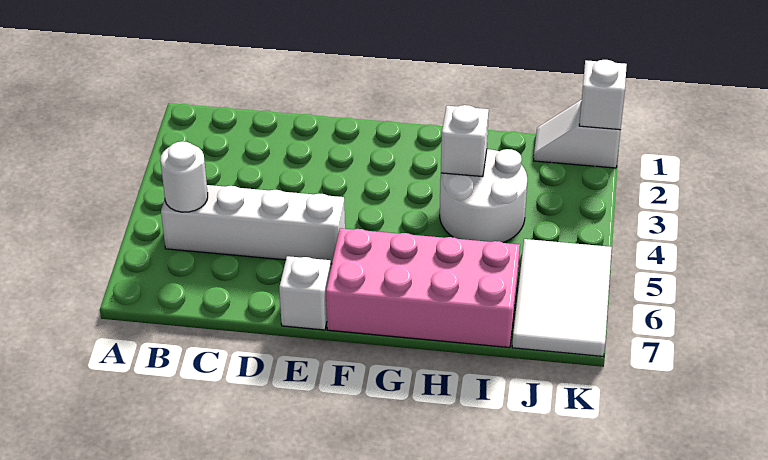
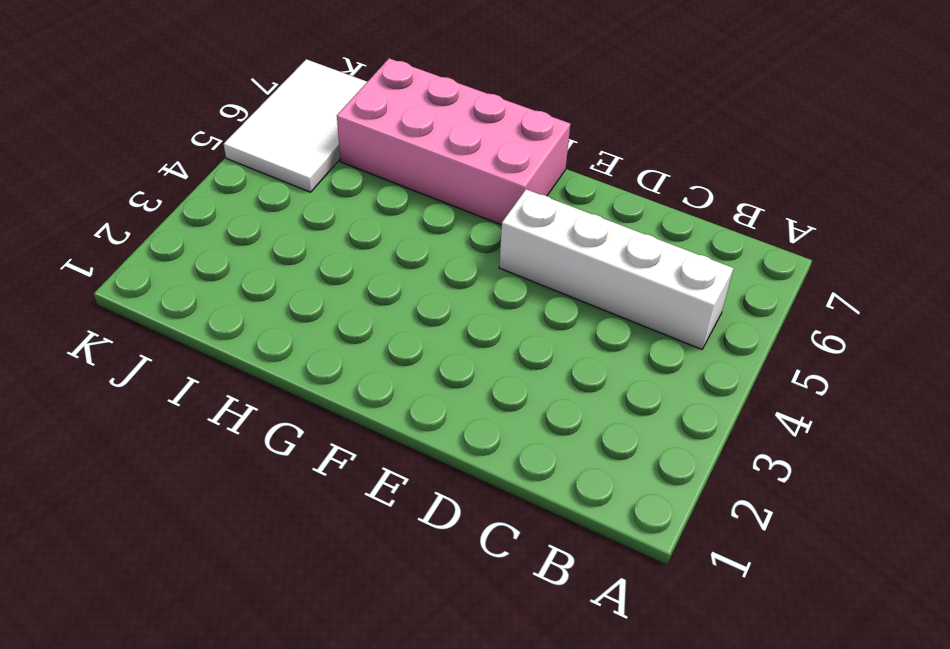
none -> white 1x1 brick [279,256,331,330]
none -> white 2x2 round brick [440,149,527,243]

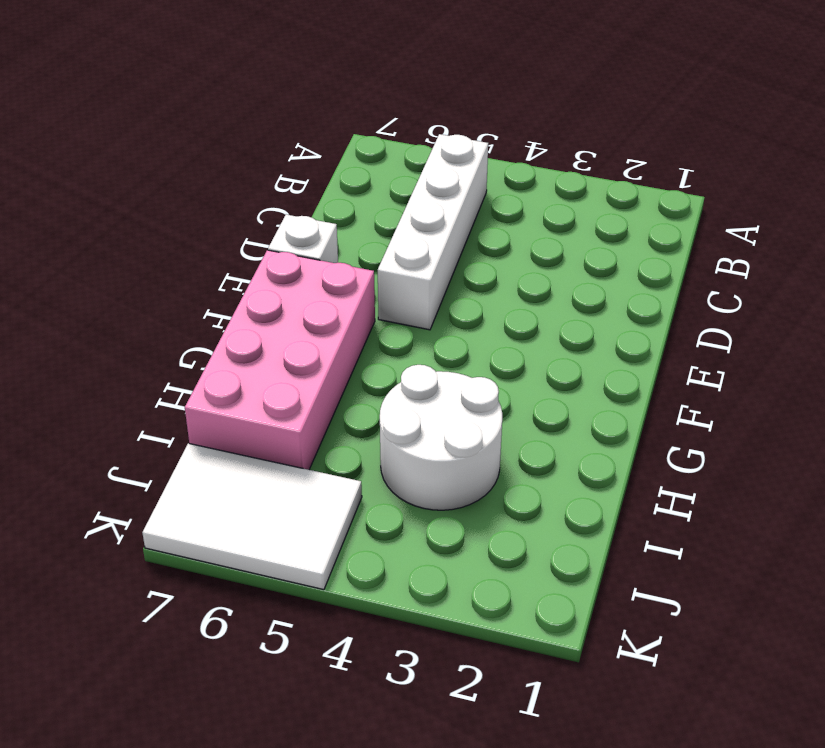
none -> white 1x2 slope [534,100,621,168]
none -> white 1x1 round brick [160,141,208,212]

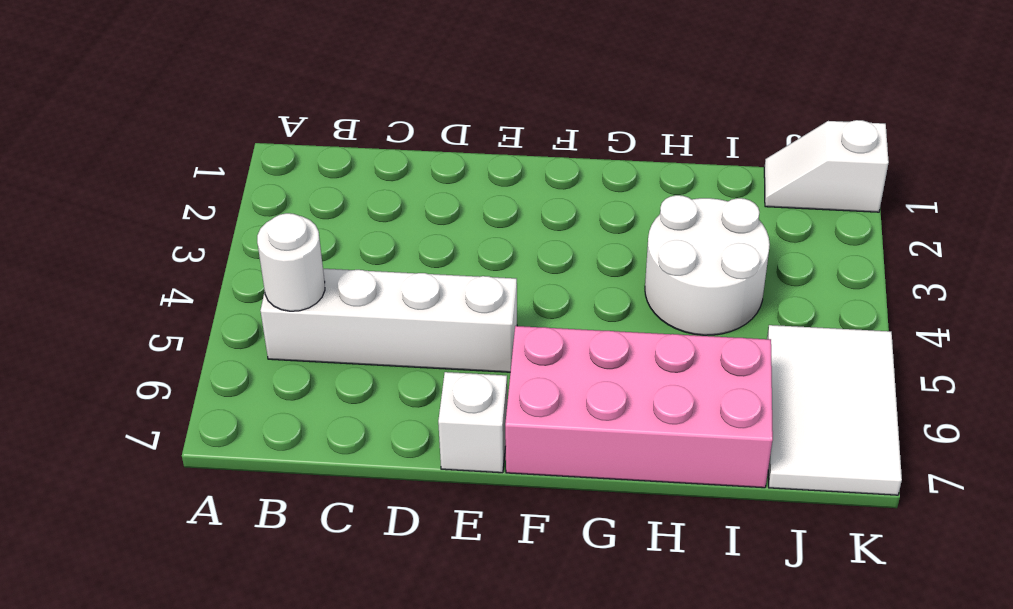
none -> white 1x1 brick [441,105,489,177]
none -> white 1x1 brick [579,60,627,130]

